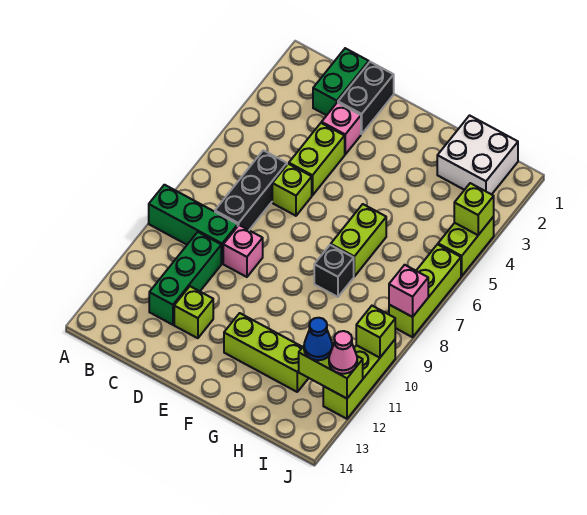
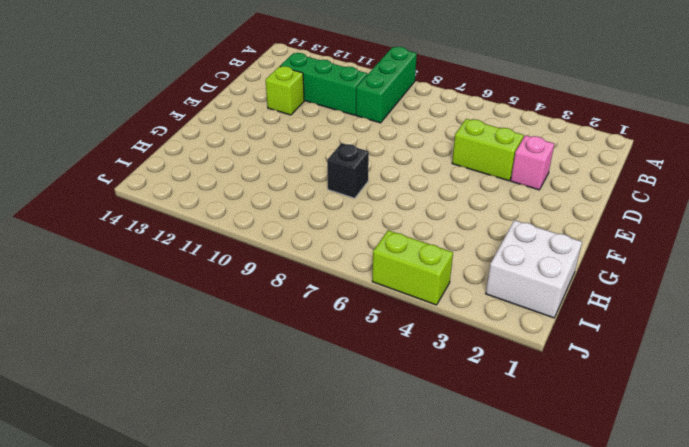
none -> green 1x2 brick [313,48,369,115]
none -> black 1x3 brick [215,150,287,230]
none -> black 1x2 brick [338,62,394,134]

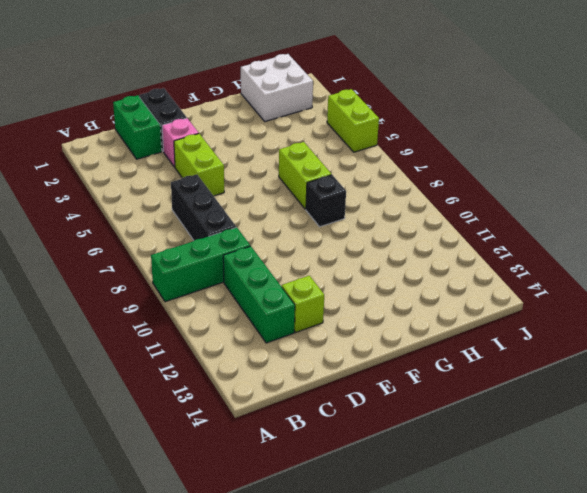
none -> lime 1x1 brick [272,164,312,216]
none -> pink 1x1 brick [223,225,263,277]
none -> lime 1x3 brick [224,313,308,392]

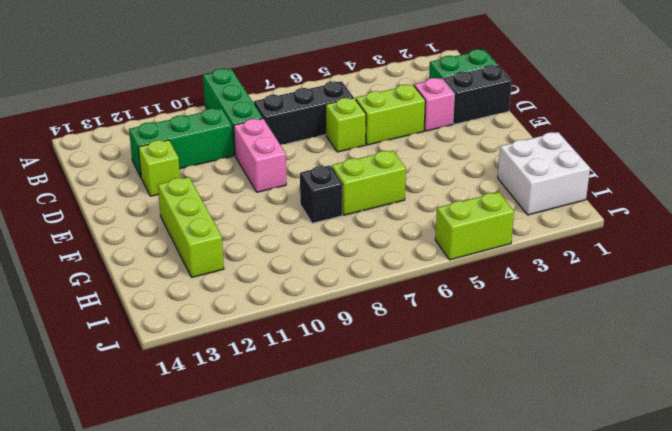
pink 1x2 brick [234,119,286,192] -> pink 1x1 brick [223,225,263,277]
none -> lime 1x3 brick [389,244,461,337]
none -> lime 1x3 brick [323,340,395,419]
none -> lime 1x2 brick [299,343,363,399]

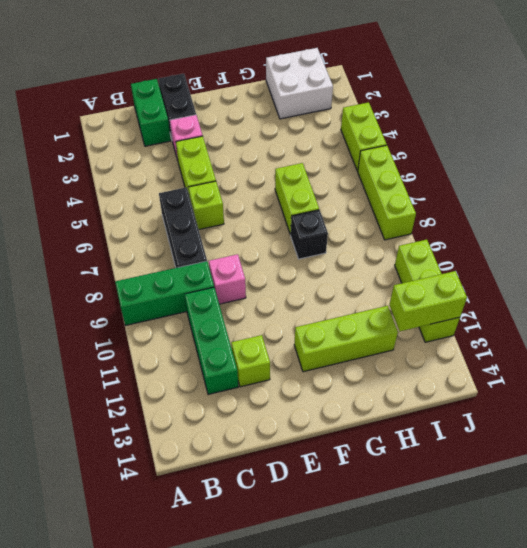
none -> lime 1x1 brick [454,183,494,235]
none -> pink 1x1 brick [389,265,428,317]
none -> lime 1x1 brick [356,306,395,358]

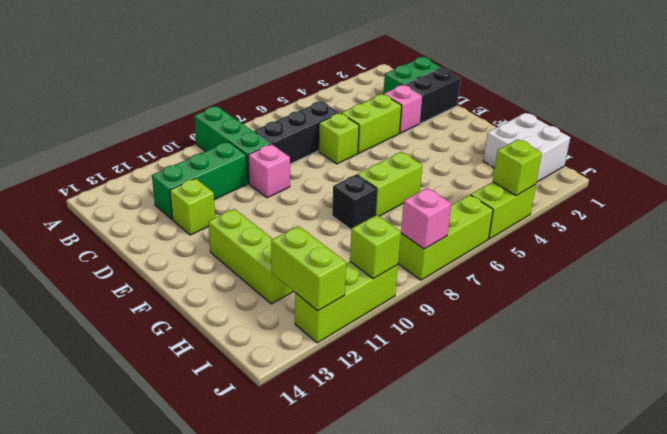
none -> blue 1x1 cone [304,318,332,360]
none -> pink 1x1 cone [329,331,357,374]

